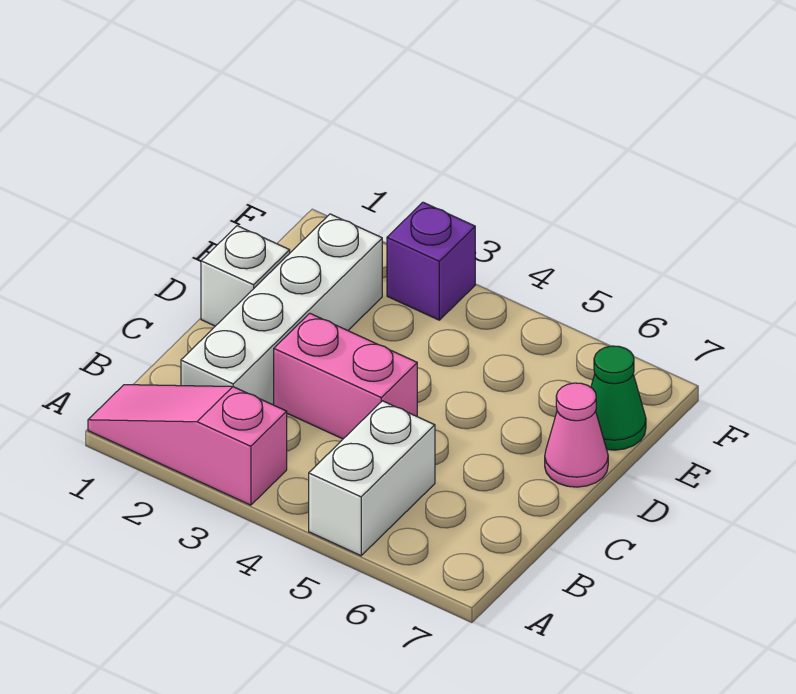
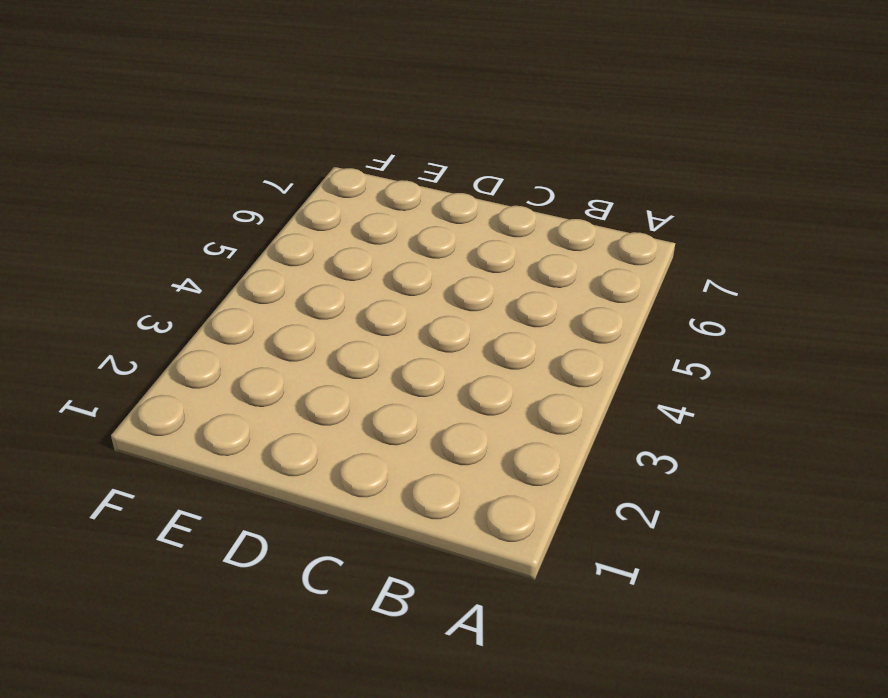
none -> pink 1x3 slope [88,385,287,505]
none -> white 1x2 brick [309,401,435,556]

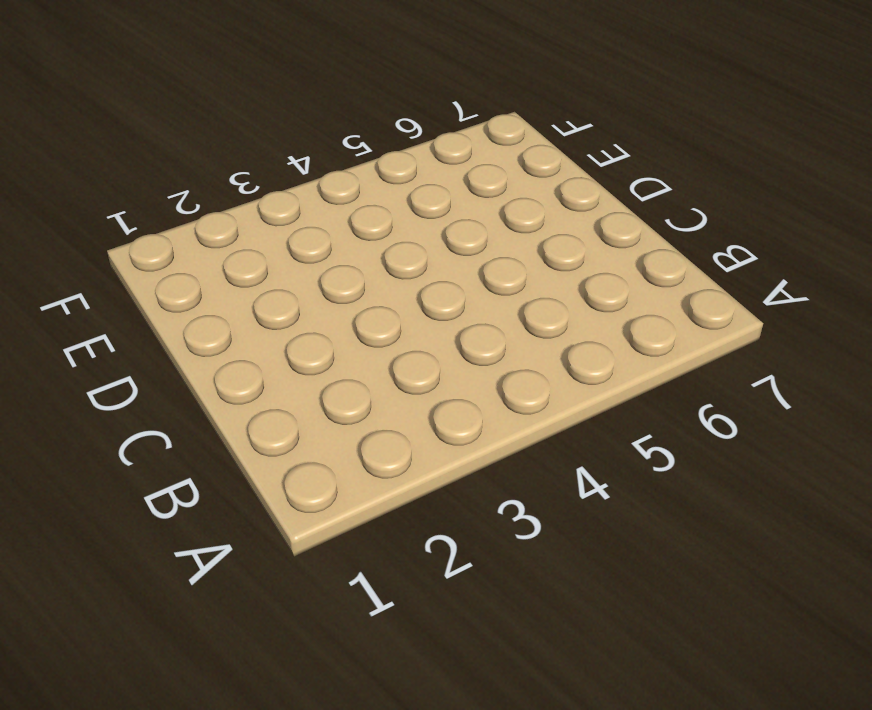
none -> pink 1x3 slope [88,385,287,505]
none -> white 1x2 brick [309,401,435,556]

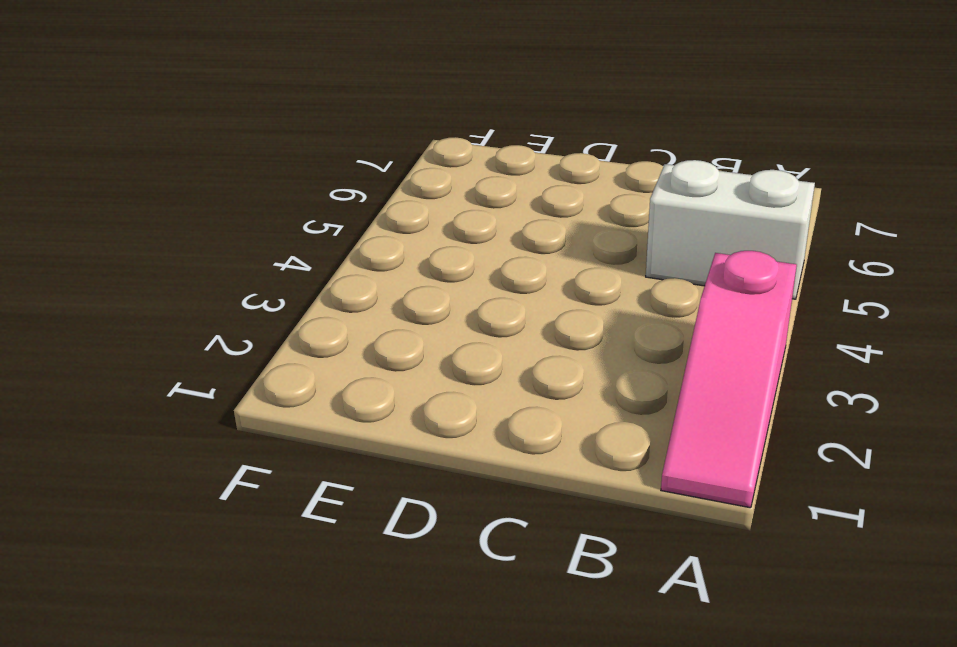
none -> white 1x4 brick [181,214,382,405]
none -> pink 1x2 brick [274,313,417,439]

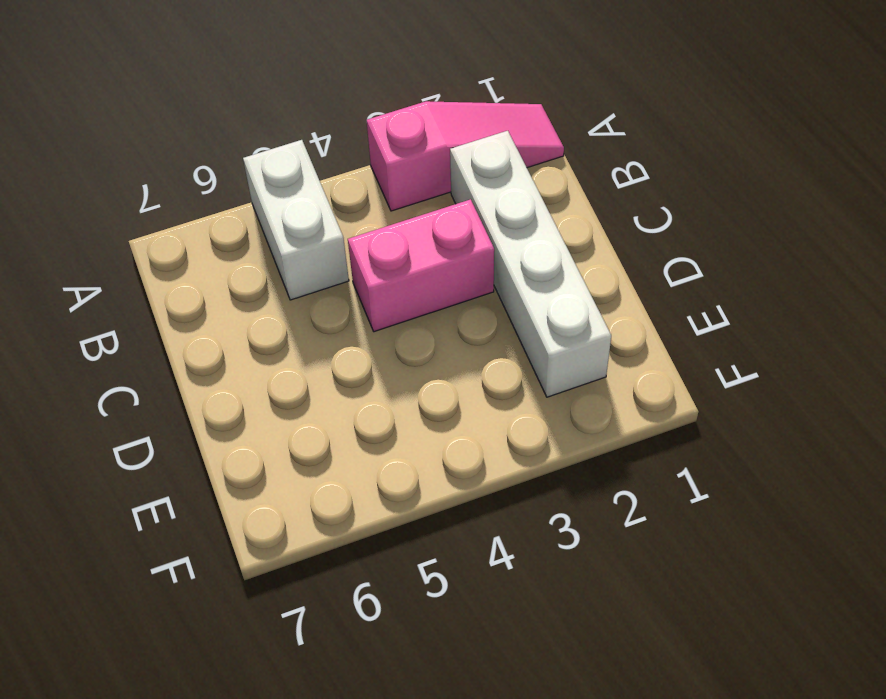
none -> white 1x1 brick [201,226,290,326]
none -> pink 1x1 cone [545,383,608,487]

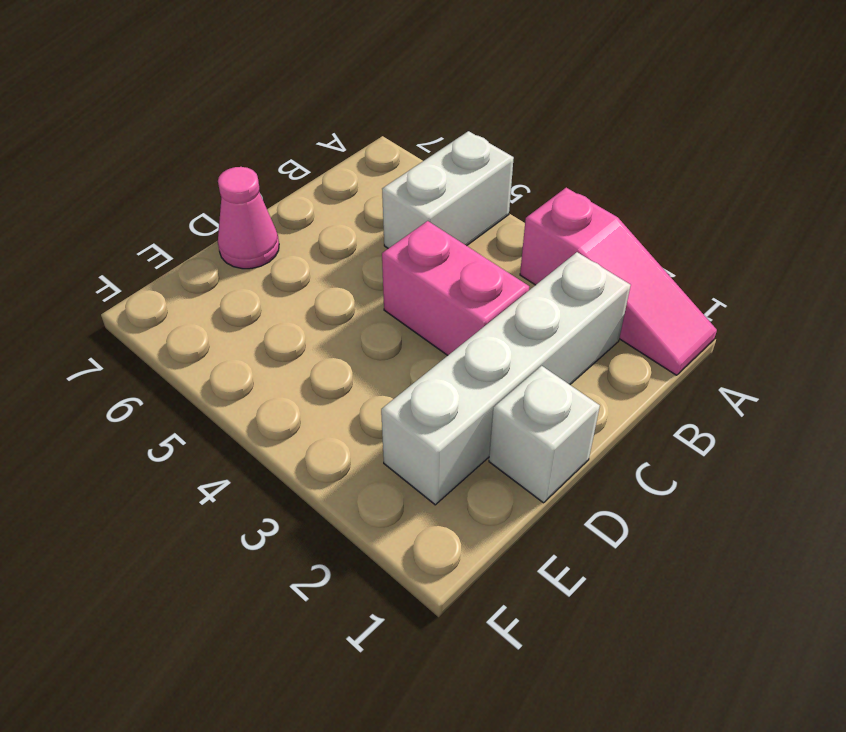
none -> green 1x1 cone [591,346,646,450]
none -> purple 1x1 brick [387,202,475,320]

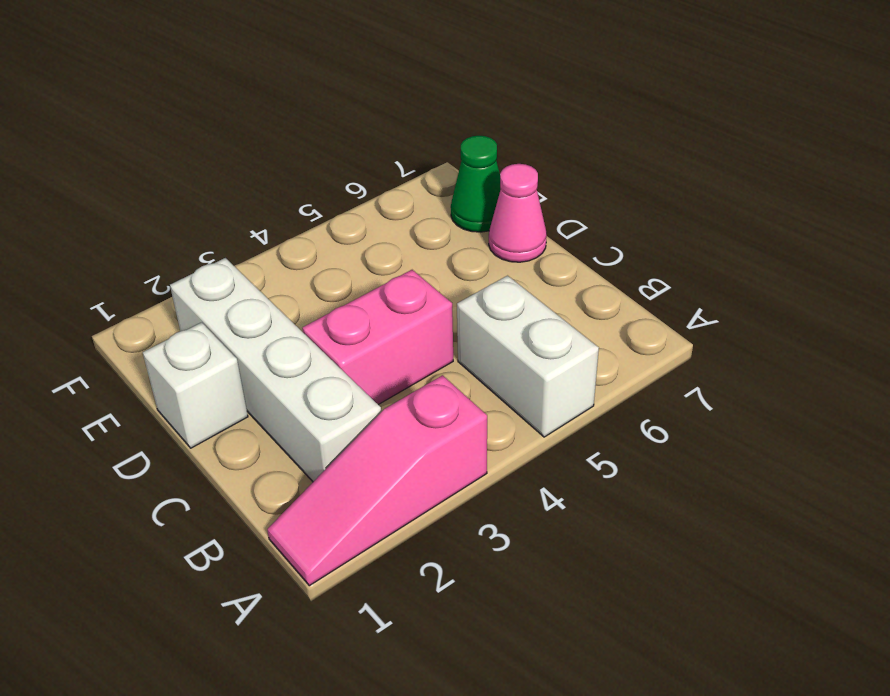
none -> purple 1x1 brick [387,202,475,320]

